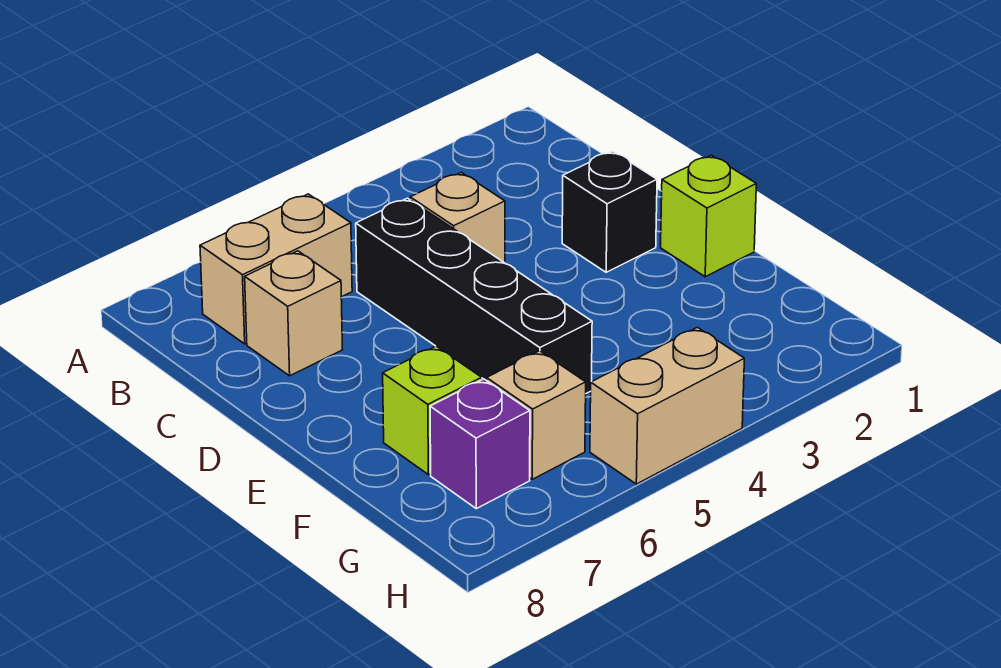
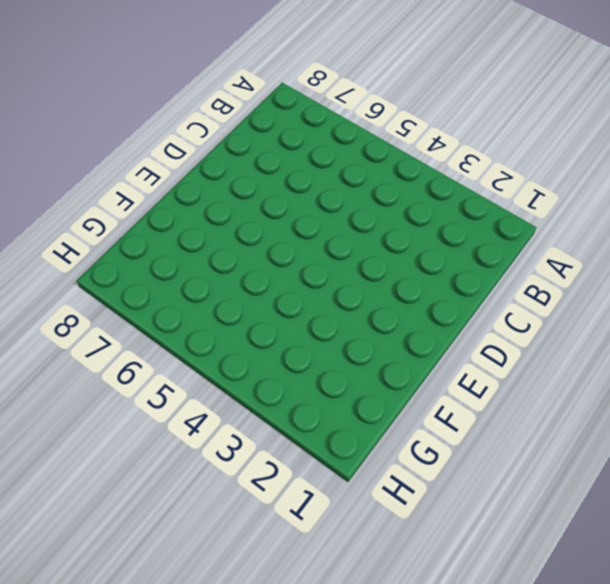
none -> tan 1x2 brick [200,194,352,344]
none -> tan 1x1 brick [410,172,505,263]

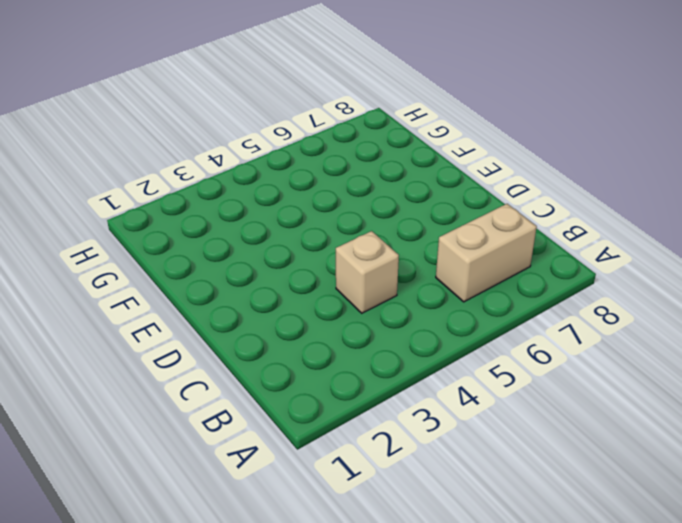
none -> black 1x4 brick [356,198,592,393]
none -> tan 1x1 brick [245,251,343,376]

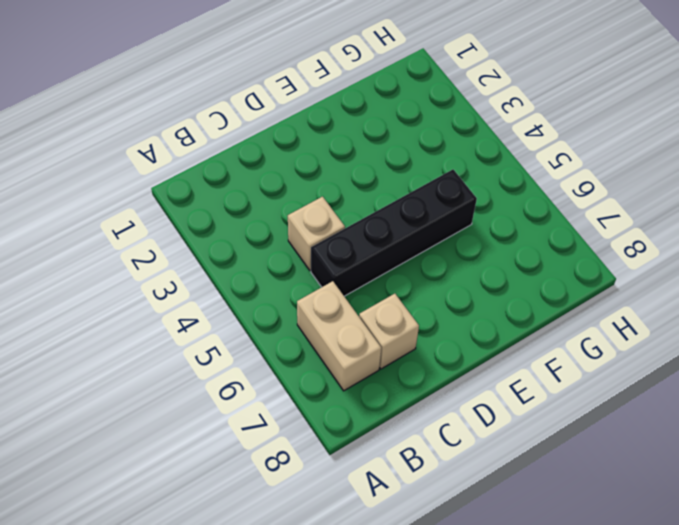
none -> black 1x1 brick [562,151,657,272]
none -> lime 1x1 brick [661,155,756,277]

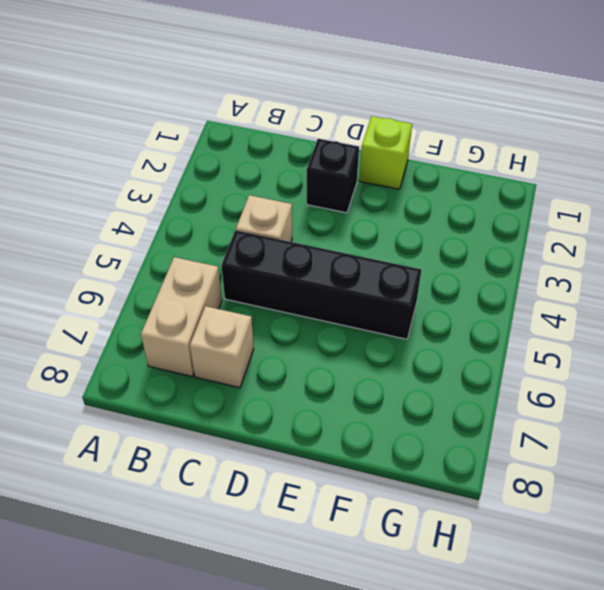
none -> lime 1x1 brick [383,346,482,475]
none -> tan 1x1 brick [487,351,586,479]

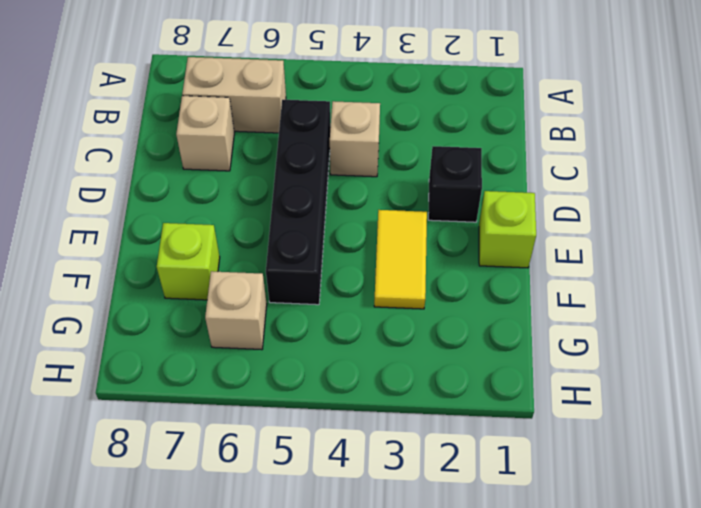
yellow 1x2 tile [374,210,427,309] -> none
none -> purple 1x1 brick [430,379,530,509]
none -> tan 1x2 brick [590,327,744,484]

